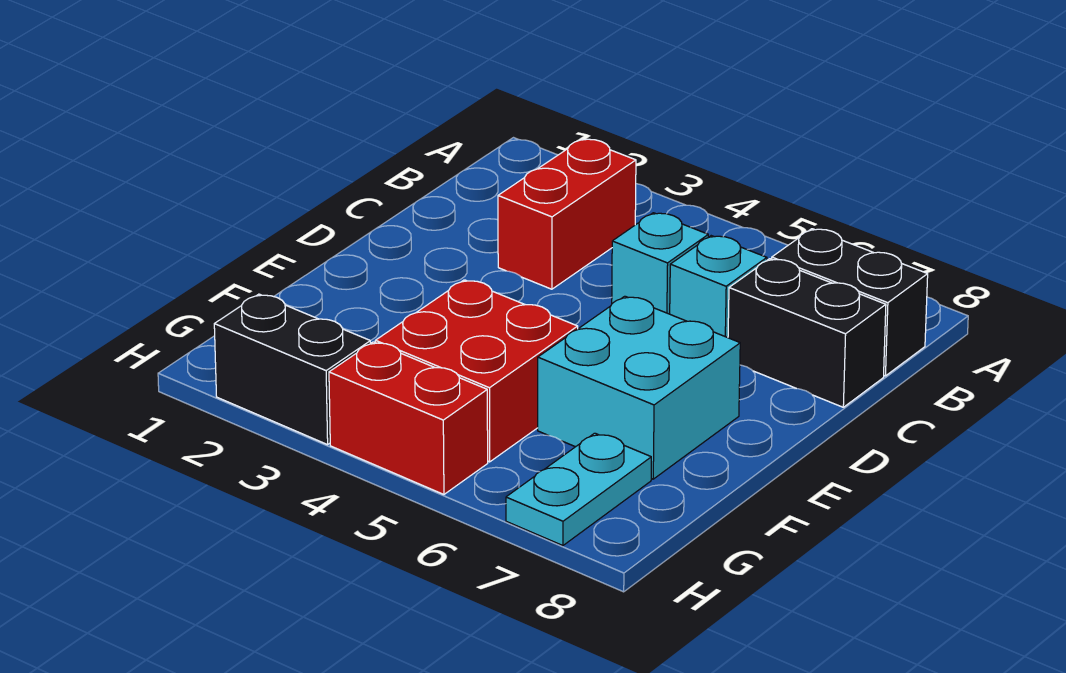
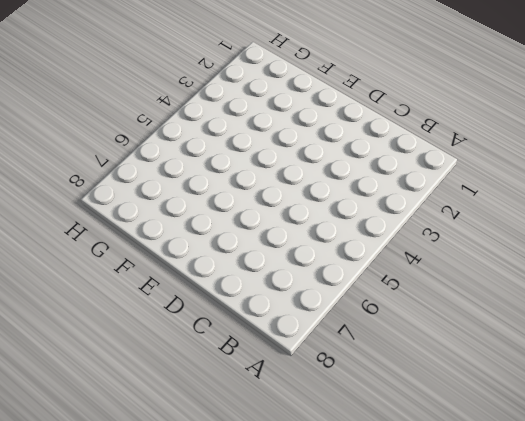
none -> red 1x2 brick [498,139,636,289]
none -> black 1x2 brick [772,229,928,376]

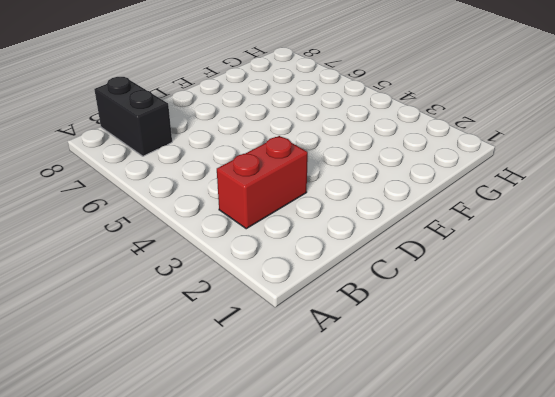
none -> cyan 1x1 brick [612,213,708,314]
none -> cyan 1x1 brick [670,236,767,338]

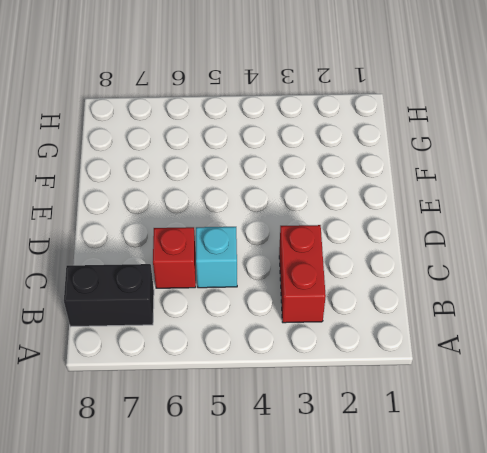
red 1x1 brick [153,227,196,288] -> cyan 1x1 brick [670,236,767,338]
none -> black 1x2 brick [728,259,886,407]
none -> cyan 2x2 brick [538,296,740,479]

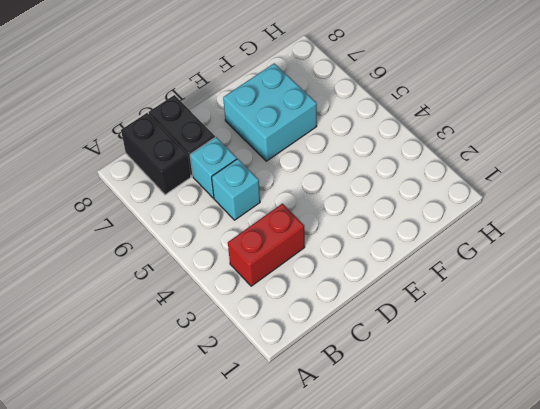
none -> red 2x2 brick [375,280,578,462]
none -> cyan 1x2 plate [506,433,651,546]

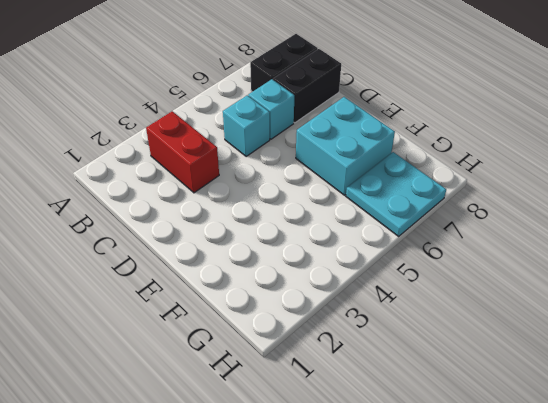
cyan 2x2 plate [346,152,446,236] -> cyan 1x2 plate [506,433,651,546]
none -> red 2x2 brick [375,280,578,462]
none -> black 1x2 brick [214,294,371,445]

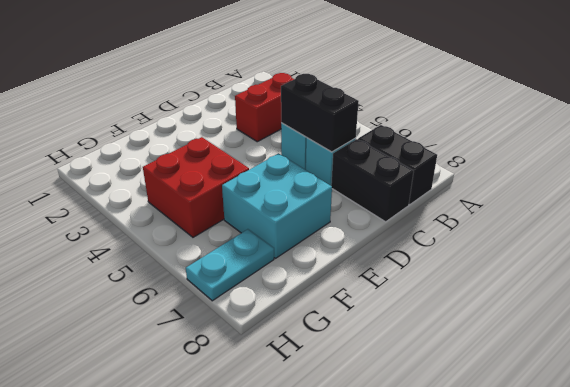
black 1x2 brick [281,74,359,152] -> black 1x2 brick moved to [214,294,371,445]
none -> red 1x2 brick [329,342,488,494]

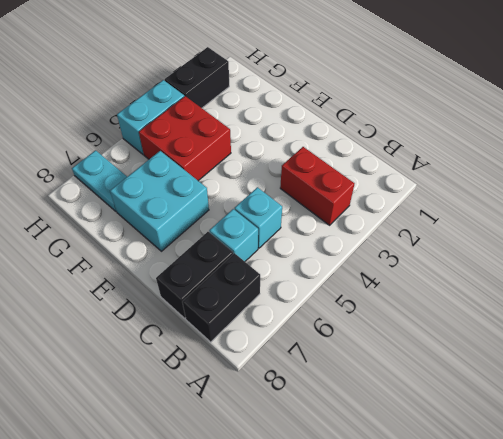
cyan 1x2 brick [117,80,184,154] -> red 1x2 brick [329,342,488,494]

